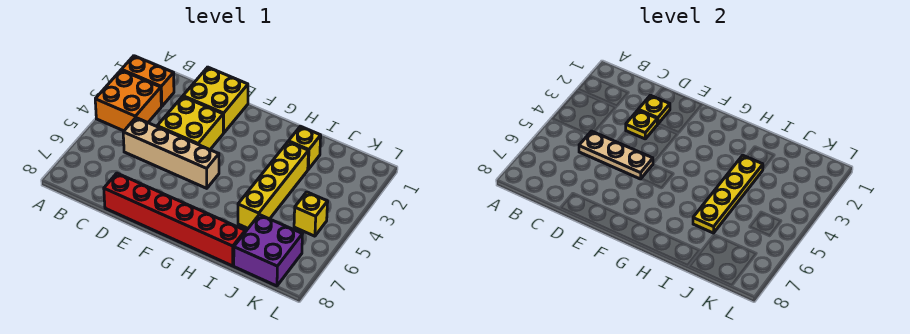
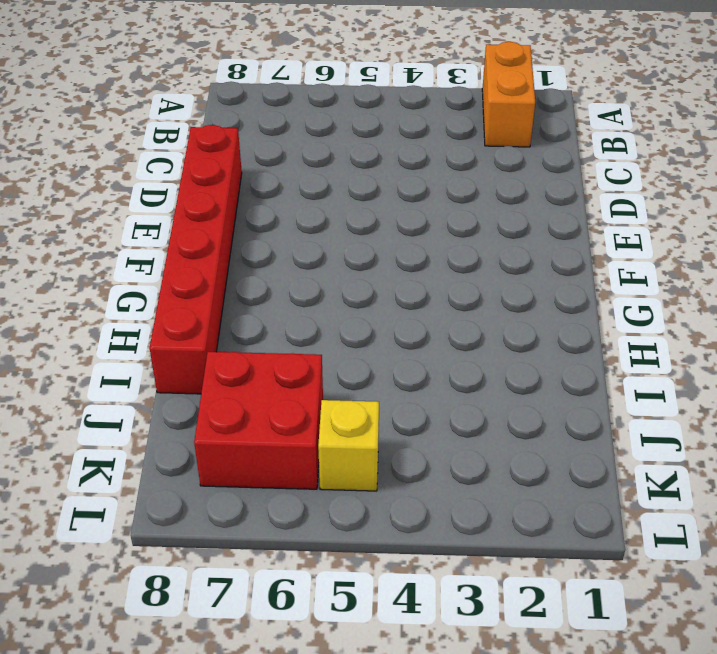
red 2x2 brick [194,352,323,489] -> purple 2x2 brick [234,215,302,286]
none -> orange 2x2 brick [95,70,161,131]
none -> tan 1x4 brick [123,118,219,188]
none -> yellow 2x2 brick [183,67,248,133]

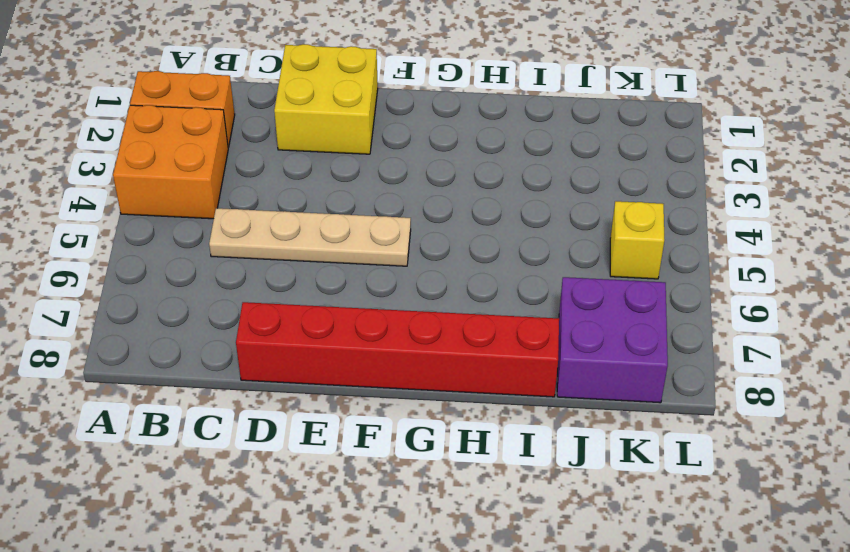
tan 1x4 plate [209,208,411,266] -> tan 1x4 brick [123,118,219,188]
none -> yellow 2x2 brick [157,96,223,150]
none -> yellow 1x1 brick [289,126,321,169]
none -> yellow 1x4 brick [238,142,308,228]

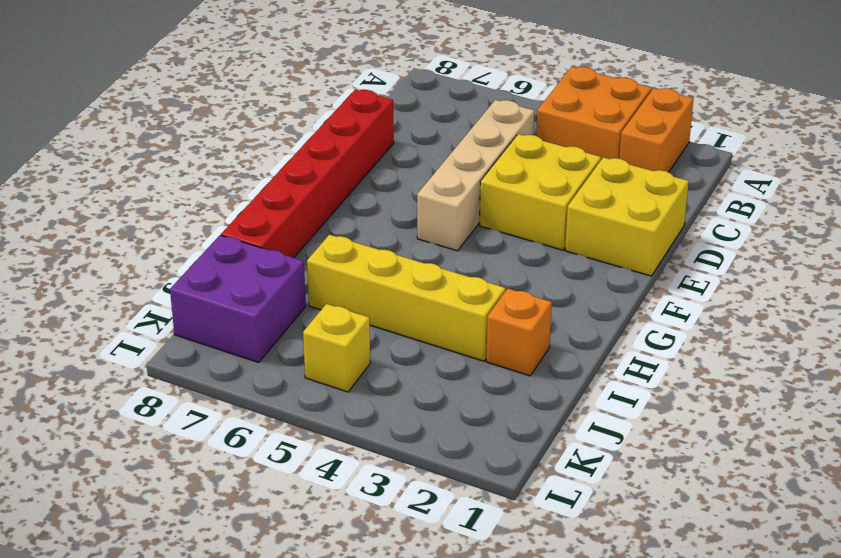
orange 1x1 brick [486,289,552,376] -> yellow 1x1 brick [289,126,321,169]
none -> tan 1x3 plate [579,131,653,179]
none -> yellow 1x1 plate [638,95,670,124]
none -> yellow 1x1 plate [626,110,657,139]

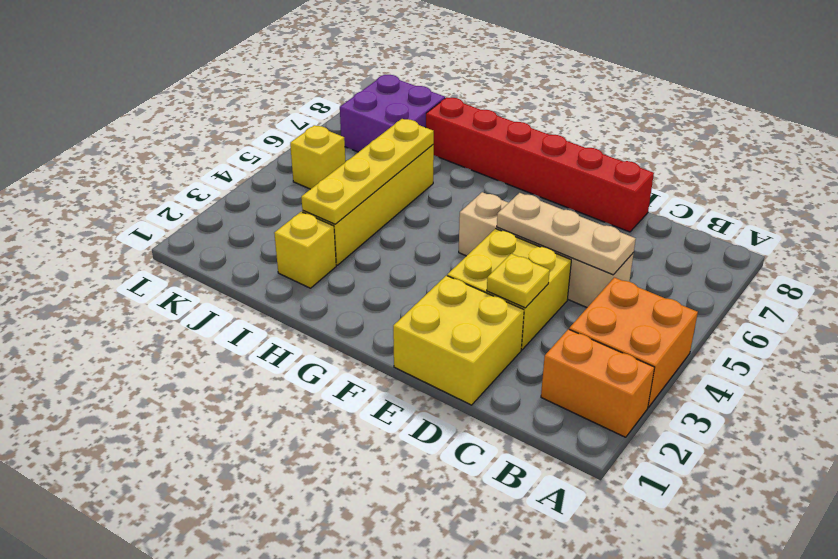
none -> yellow 1x1 plate [638,95,670,124]

